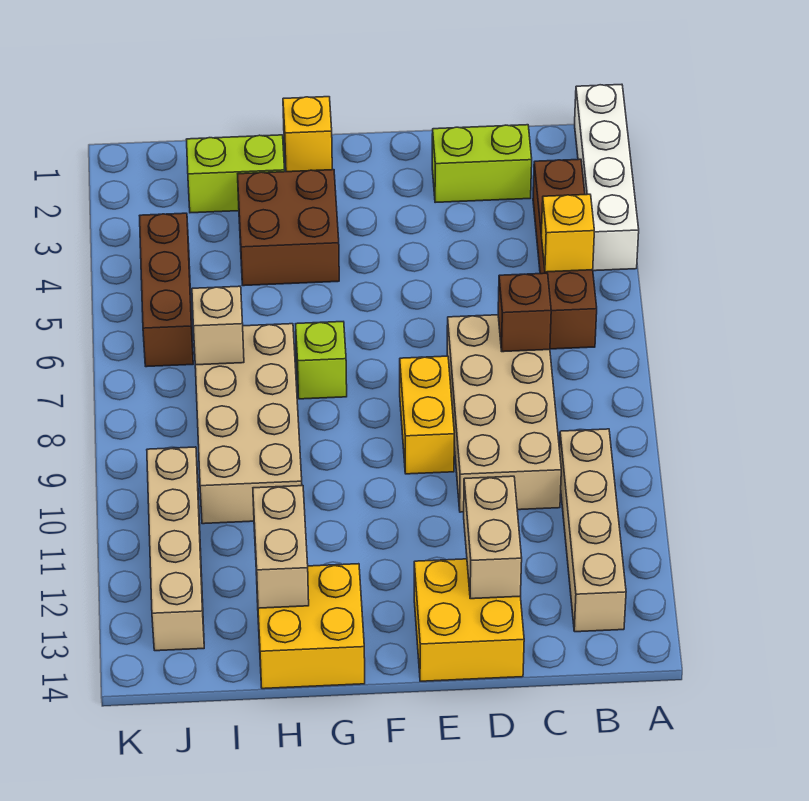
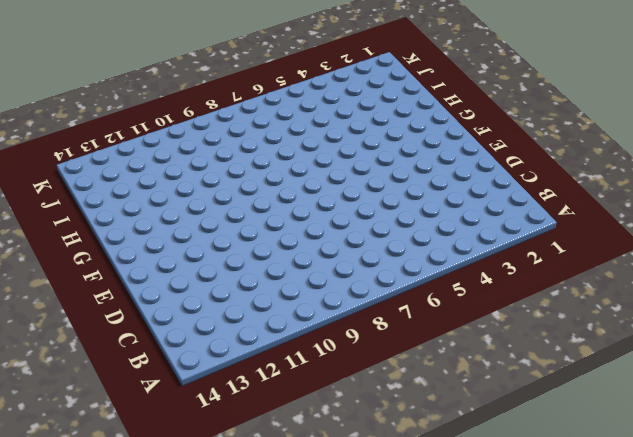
none -> white 1x4 brick [575,84,639,271]
none -> brown 1x4 brick [533,159,597,349]
none -> tan 1x4 brick [560,429,626,632]

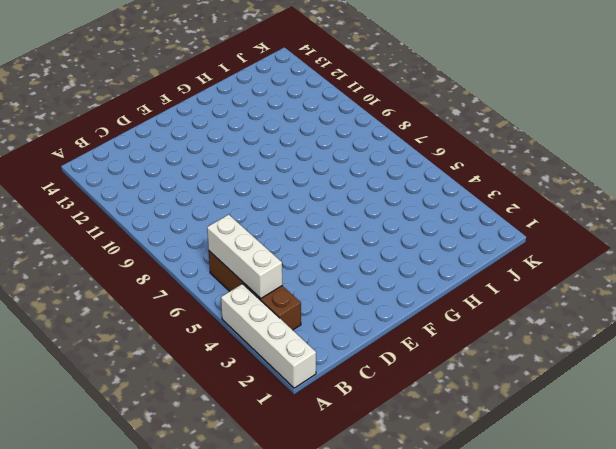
white 1x3 brick [207,214,282,298] -> yellow 1x1 brick [541,194,594,272]
none -> tan 1x4 brick [560,429,626,632]
none -> lime 1x2 brick [432,125,532,203]
none -> tan 2x4 brick [447,315,561,512]

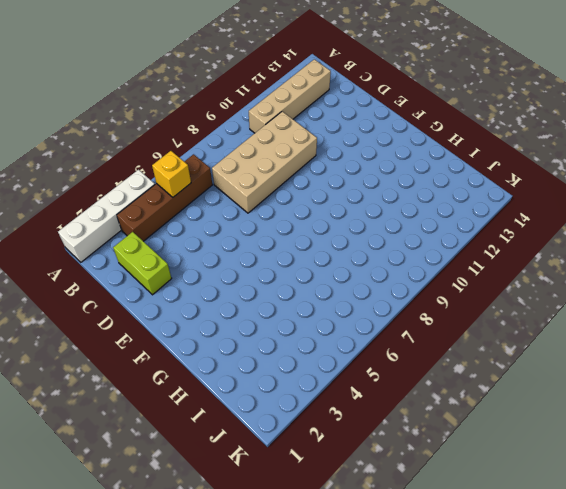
none -> yellow 2x2 brick [414,559,524,681]
none -> yellow 1x2 brick [400,356,454,474]
none -> yellow 1x1 brick [283,97,332,172]

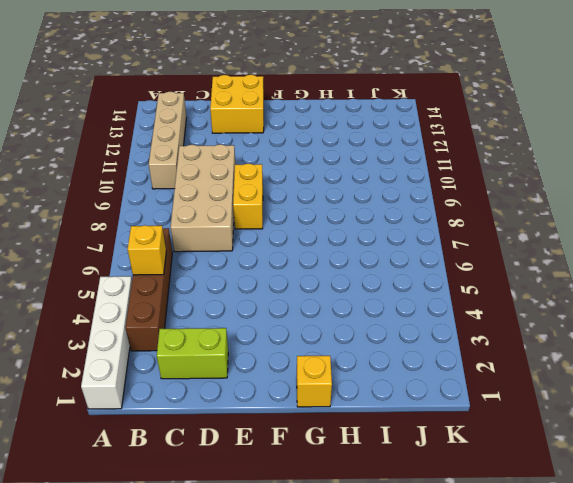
none -> brown 2x2 brick [238,170,339,286]
none -> lime 1x1 brick [296,322,347,399]
none -> yellow 2x2 brick [256,564,365,689]

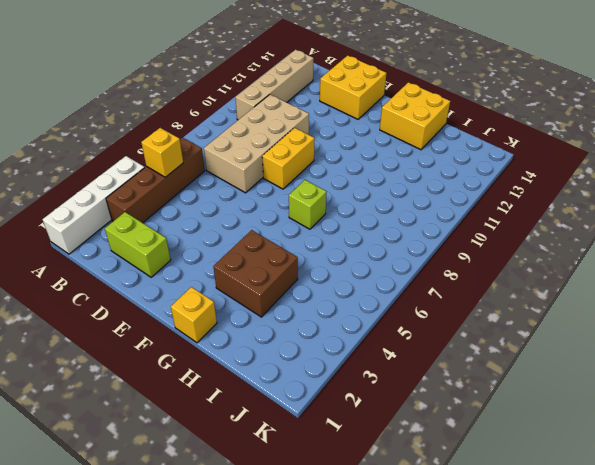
none -> lime 1x2 brick [186,135,285,213]
none -> tan 2x4 brick [195,324,302,524]
none -> brown 1x3 brick [140,213,193,367]

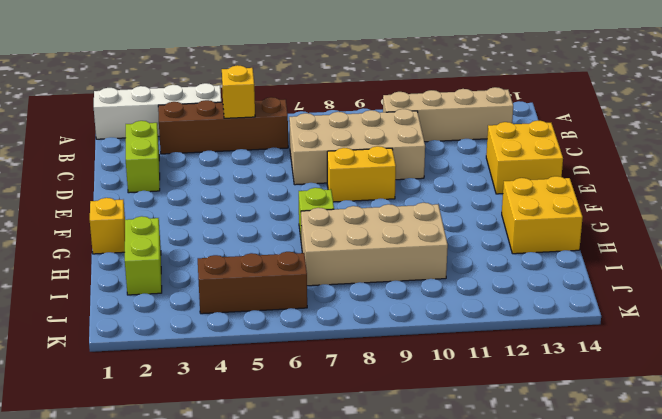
none -> brown 2x2 brick [238,170,339,286]
none -> tan 1x4 brick [147,447,204,651]
none -> brown 1x1 brick [498,273,551,352]

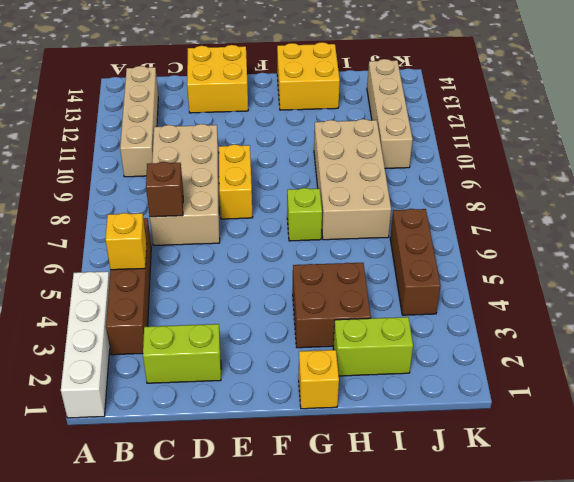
none -> tan 1x2 brick [464,476,522,599]
none -> tan 1x2 brick [253,486,309,608]
none -> tan 1x1 brick [192,286,244,365]

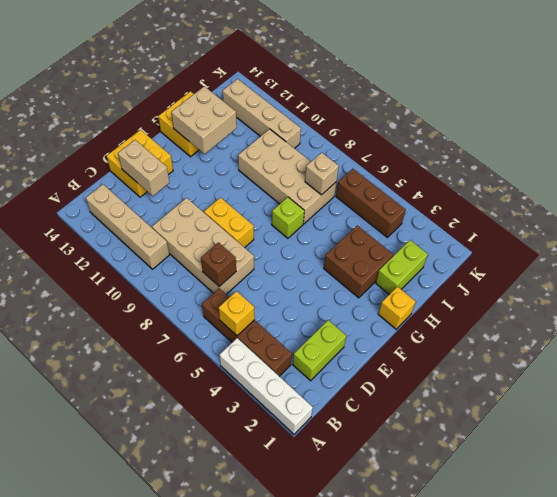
tan 2x2 brick [171,86,237,154] -> tan 1x2 brick [253,486,309,608]

